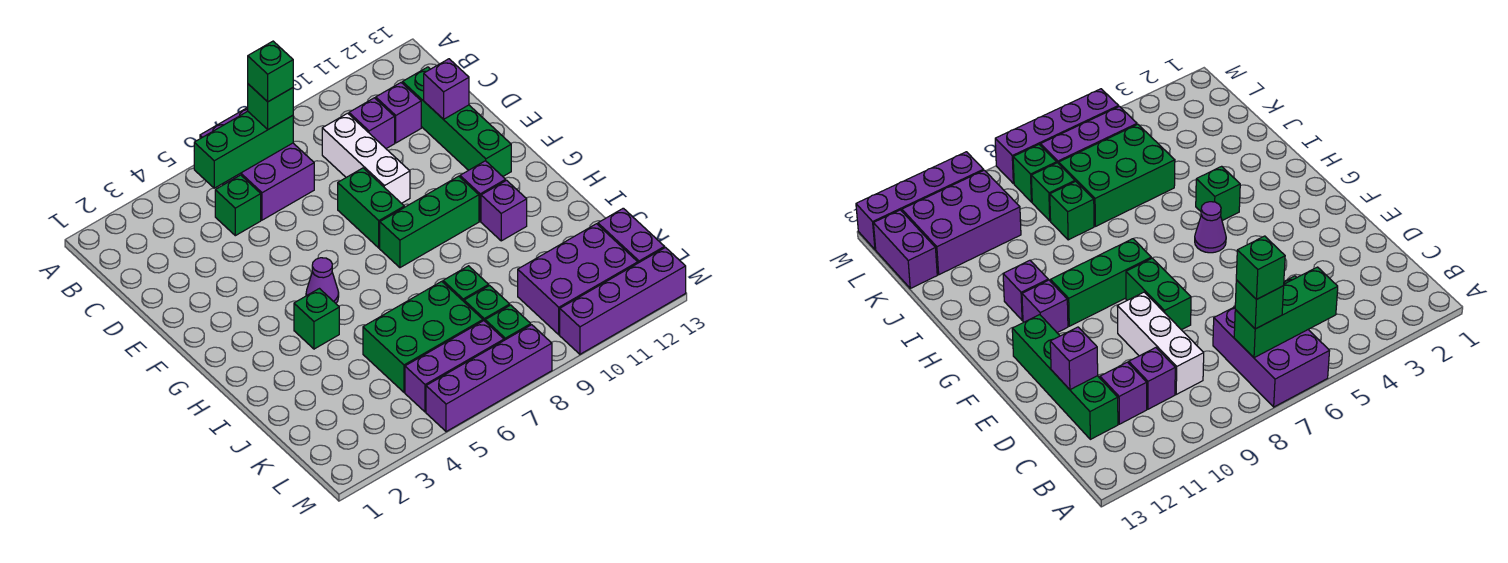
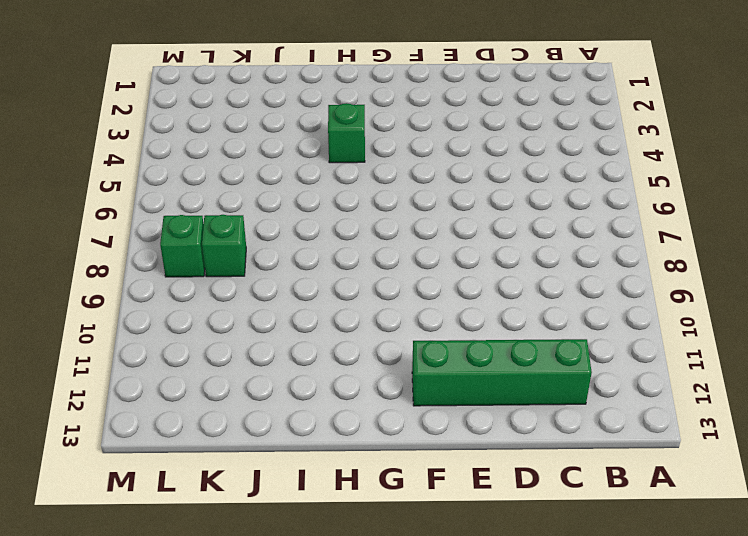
none -> purple 2x3 brick [200,107,314,220]
none -> green 1x1 brick [215,175,261,236]
none -> white 1x3 brick [322,113,410,203]

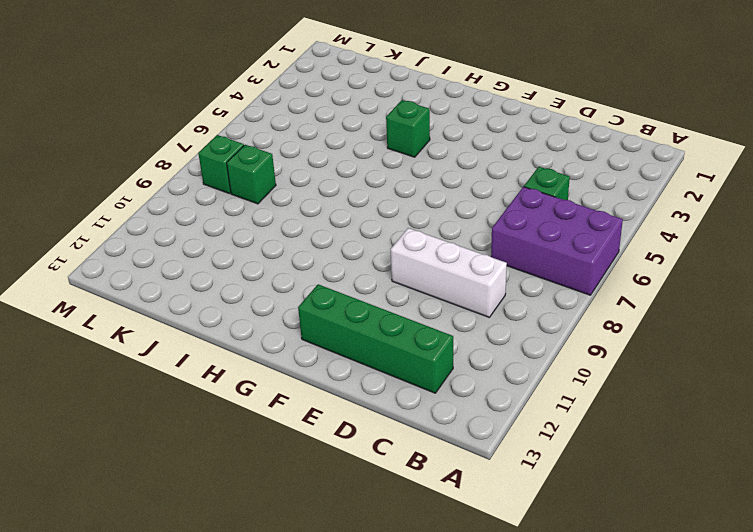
none -> purple 1x1 brick [349,98,395,149]
none -> purple 1x1 brick [376,83,421,143]
none -> green 1x2 brick [338,168,404,248]

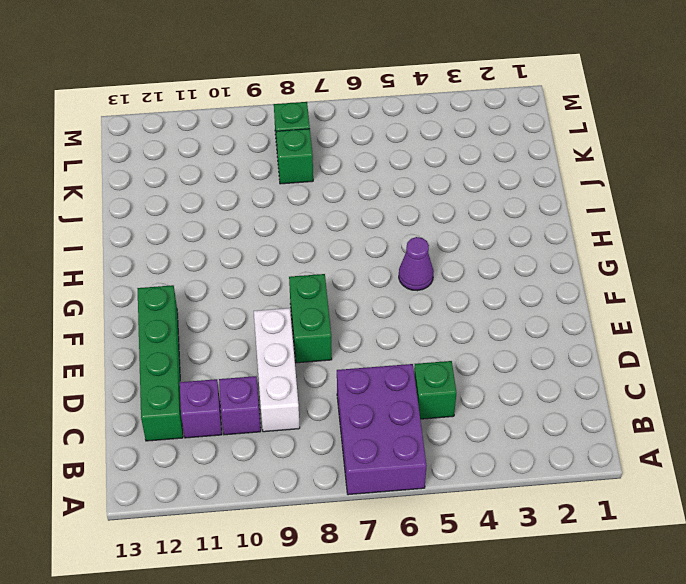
none -> green 1x3 brick [380,176,479,268]
none -> purple 1x1 brick [460,161,506,221]
none -> green 1x1 brick [294,289,339,349]

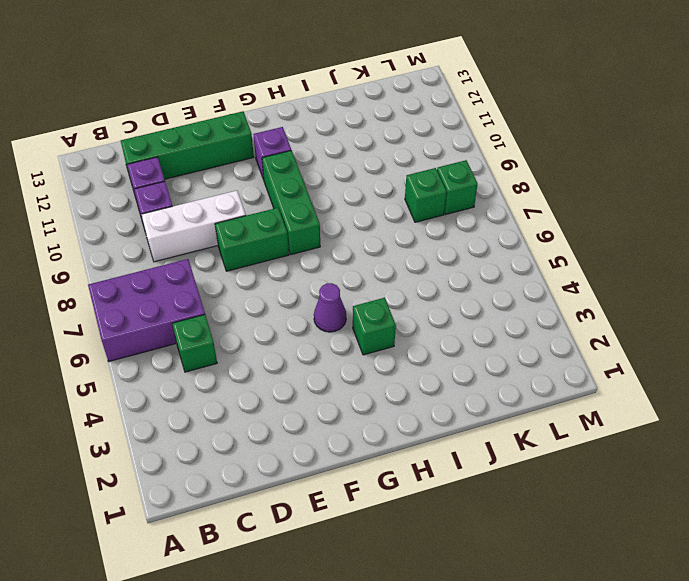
none -> purple 1x1 brick [481,180,527,241]
none -> green 2x3 brick [363,281,483,392]
none -> green 1x1 brick [443,266,489,301]

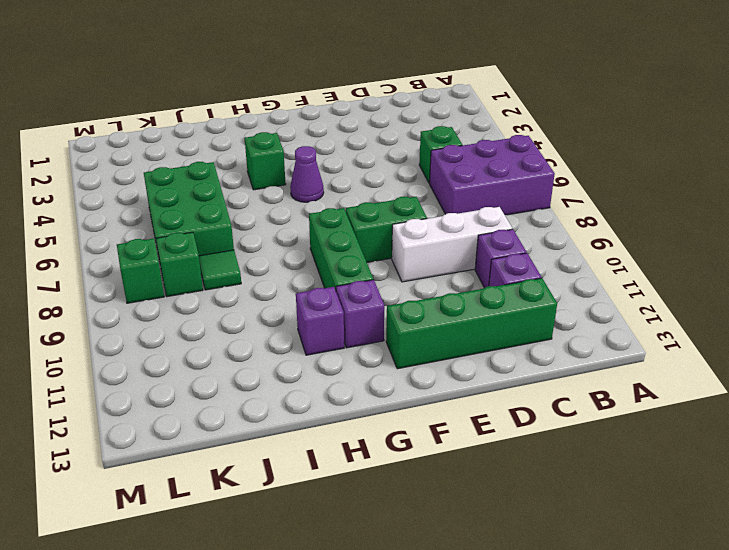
green 1x1 tile [199,250,241,290] -> green 1x1 brick [443,266,489,301]
none -> purple 2x3 brick [518,224,638,335]
none -> purple 1x2 brick [598,208,665,263]
none -> purple 1x3 brick [405,321,504,412]

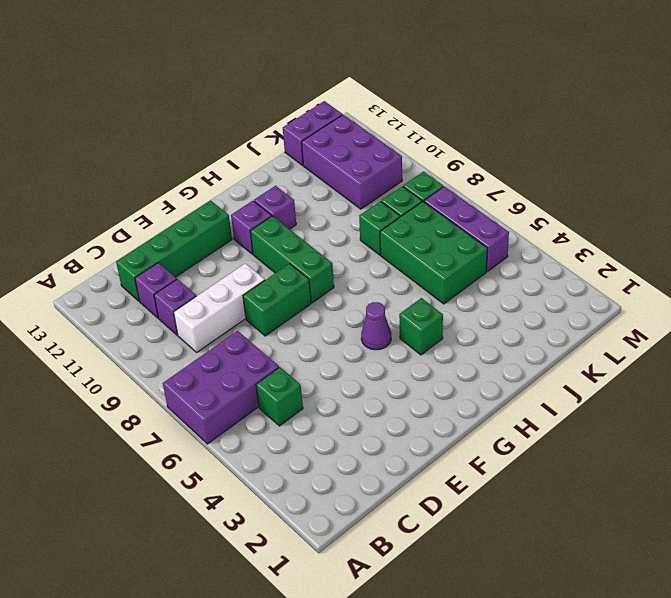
none -> purple 1x4 brick [426,325,552,432]
none -> purple 1x4 brick [560,248,686,354]
none -> green 1x3 brick [194,111,293,188]

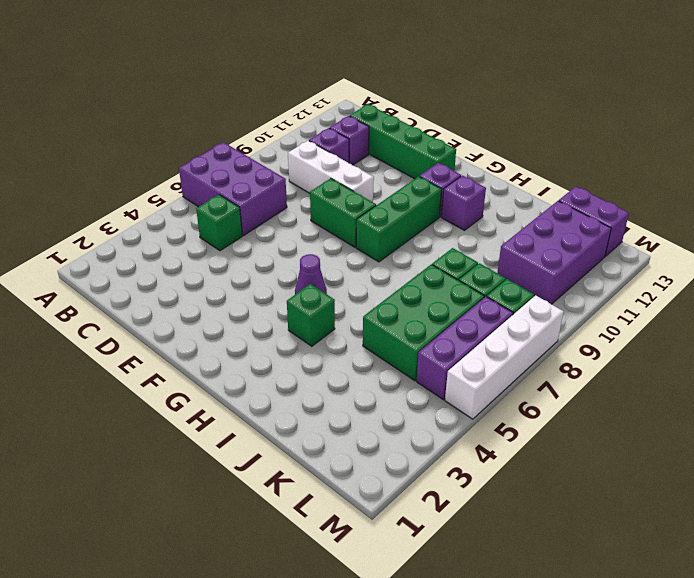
white 1x4 brick [445,295,564,419] -> purple 1x4 brick [426,325,552,432]
none -> purple 1x4 brick [560,248,686,354]
none -> green 1x3 brick [194,111,293,188]
none -> purple 1x1 brick [424,59,469,119]

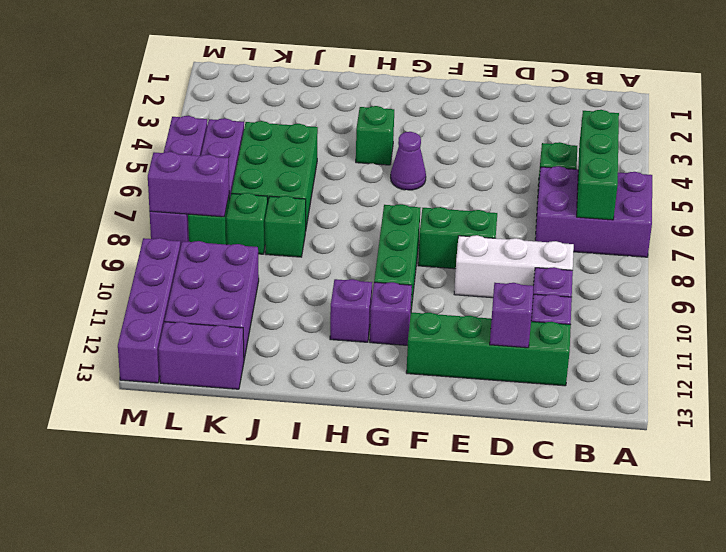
purple 1x2 brick [148,152,229,217] -> none
none -> green 1x1 brick [248,84,293,129]
none -> green 1x1 brick [248,41,293,102]

